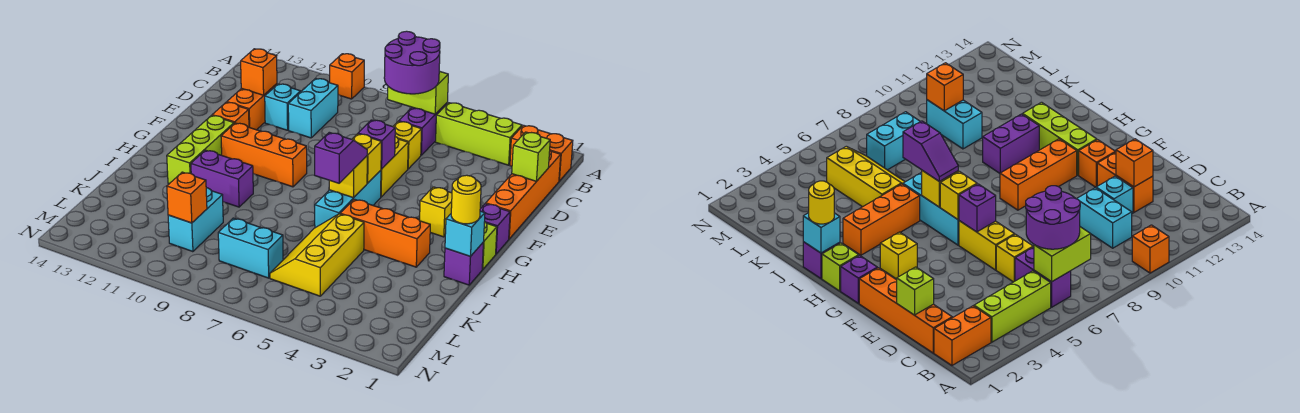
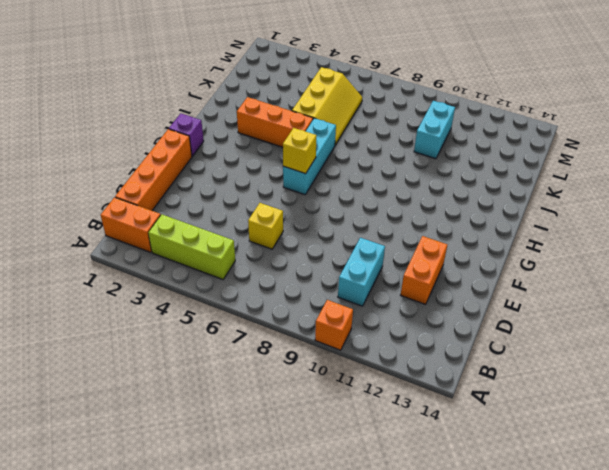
none -> purple 1x2 brick [399,103,447,155]
none -> cyan 1x1 brick [265,84,301,130]
none -> yellow 1x2 brick [381,137,408,197]
none -> orange 1x1 brick [212,102,249,127]

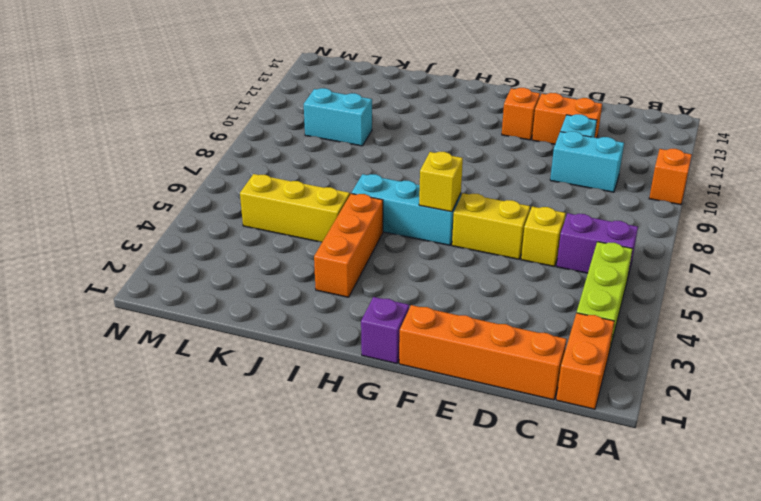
none -> yellow 1x1 brick [420,187,452,237]
none -> orange 1x3 brick [221,123,307,187]
none -> lime 1x3 brick [167,115,234,184]
none -> lime 1x1 brick [482,222,497,270]

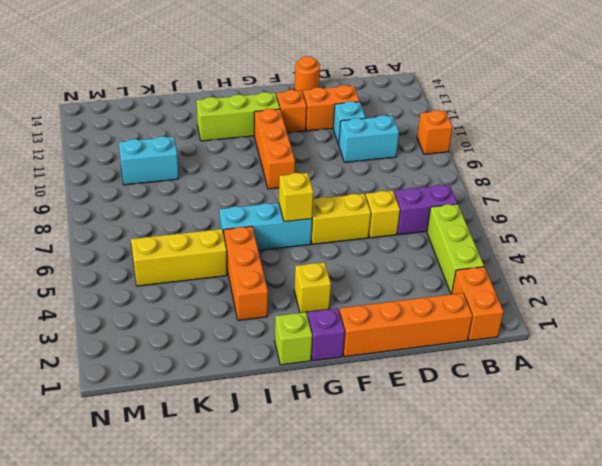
orange 1x1 round brick [294,56,320,93] -> none
none -> purple 1x1 brick [444,242,484,285]
none -> purple 1x2 brick [191,150,253,207]
none -> cyan 1x2 brick [218,218,283,278]
none -> lime 1x2 brick [388,71,448,114]

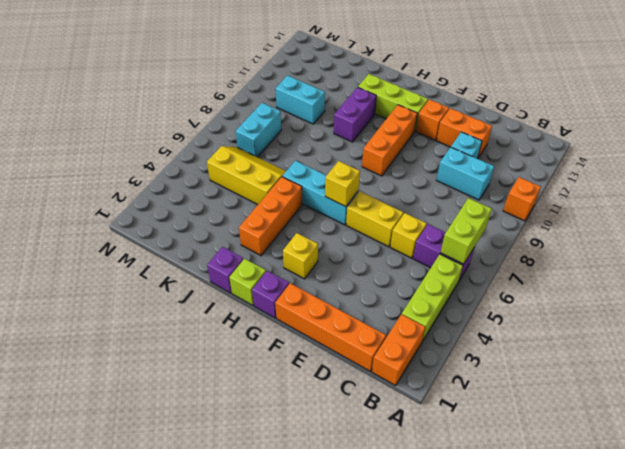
none -> lime 1x1 brick [512,132,550,181]
none -> orange 1x1 brick [241,49,277,95]
none -> purple 1x1 brick [358,120,395,169]
none -> yellow 1x1 brick [329,156,367,198]

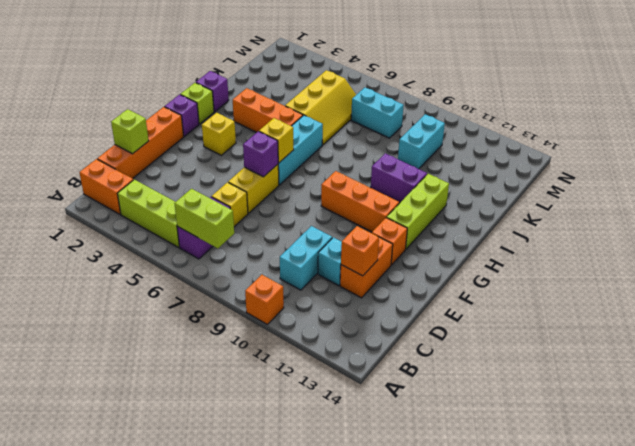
none -> yellow 1x1 brick [329,156,367,198]
none -> cyan 1x1 brick [445,211,485,256]
none -> orange 1x1 brick [167,172,207,223]
none -> purple 2x2 round brick [384,31,440,94]

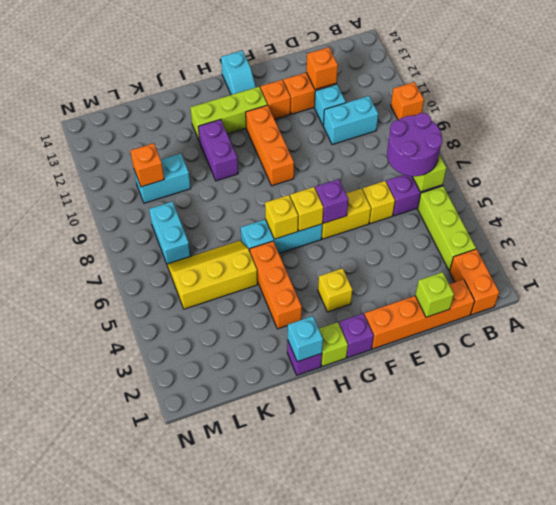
cyan 1x2 slope [221,50,256,95] -> none
none -> purple 1x2 slope [315,132,367,183]
none -> yellow 1x1 round brick [451,175,481,224]

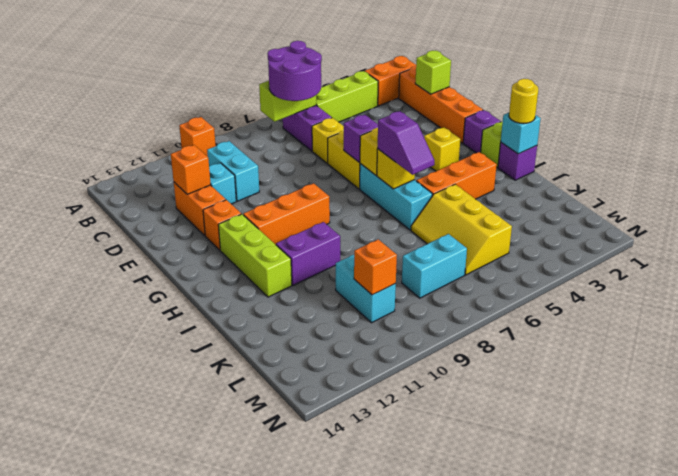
purple 1x2 slope [378,111,434,175] -> purple 1x2 slope turned to [315,132,367,183]

